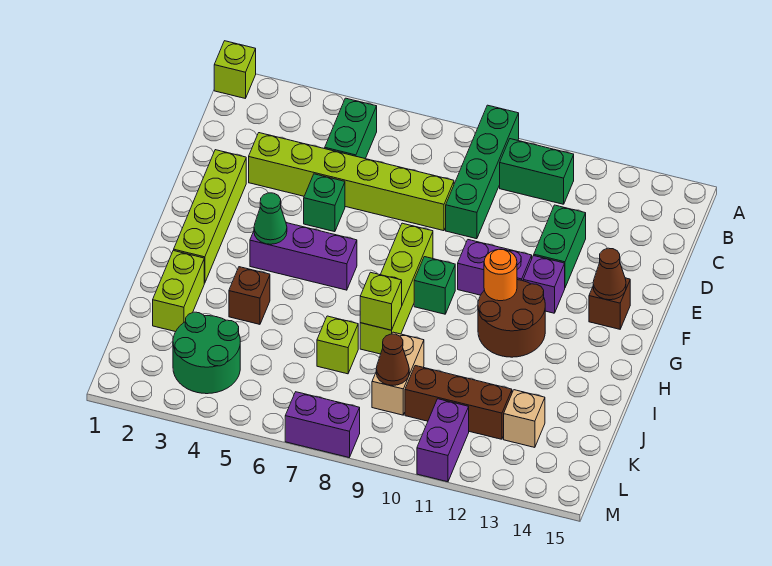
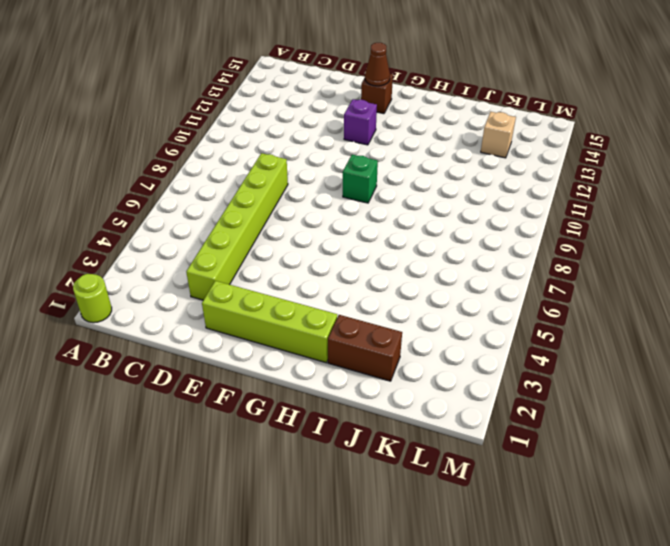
lime 1x1 round brick [73,274,112,323] -> lime 1x1 brick [214,41,256,98]
brown 1x2 brick [328,315,402,381] -> lime 1x2 brick [153,250,204,332]
none -> green 1x4 brick [446,105,519,239]
none -> green 1x2 brick [325,98,377,159]
none -> green 1x2 brick [500,139,574,204]

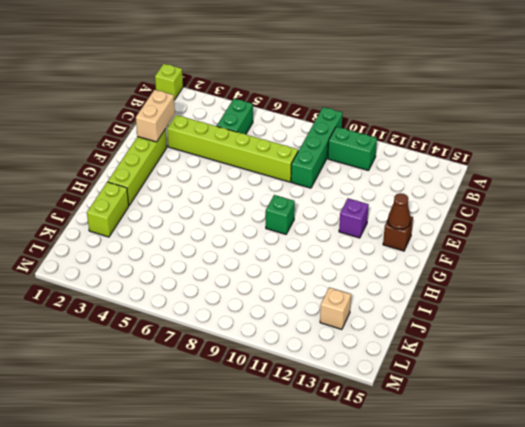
tan 1x2 brick [136,90,175,142] -> tan 1x2 brick moved to [372,332,424,415]
none -> green 1x2 brick [534,205,586,287]
none -> green 1x1 brick [304,174,345,232]
none -> lime 1x4 brick [360,223,433,354]

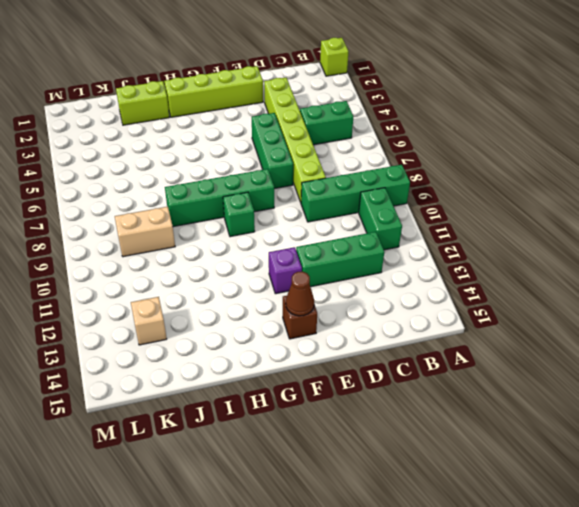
green 1x3 brick [296,232,384,287] -> green 1x2 brick [534,205,586,287]
green 1x3 brick [252,113,293,189] -> green 1x1 brick [304,174,345,232]
green 1x4 brick [165,169,274,227] -> lime 1x4 brick [360,223,433,354]
none -> purple 1x2 brick [458,240,532,295]
none -> purple 1x3 brick [250,223,357,290]
none -> brown 2x2 round brick [478,280,545,357]

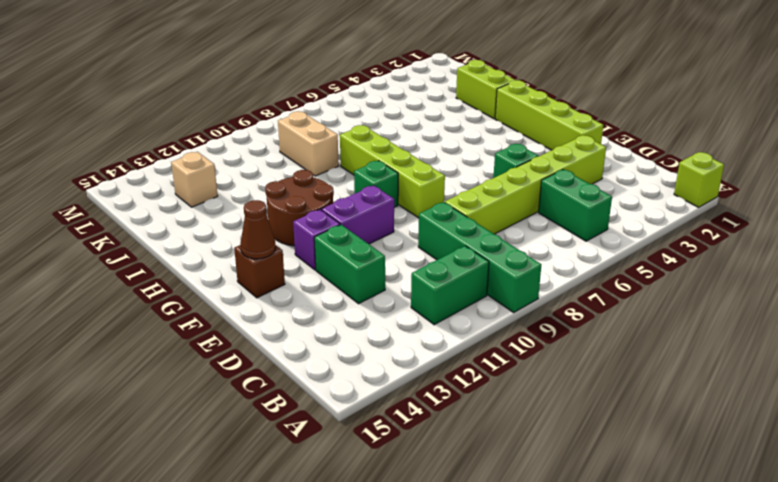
none -> purple 1x3 brick [250,223,357,290]
none -> brown 1x1 brick [229,267,270,324]
none -> lime 1x1 brick [317,316,358,374]

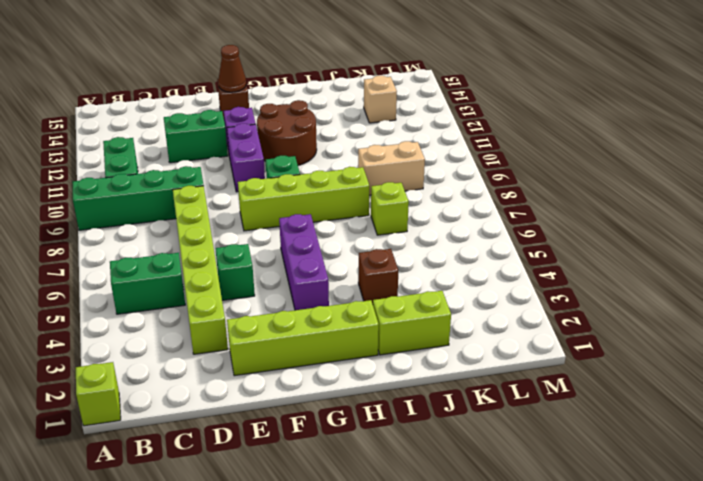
none -> green 2x2 round brick [173,312,240,394]
none -> brown 1x3 brick [405,366,512,439]
none -> purple 1x2 brick [417,399,469,482]

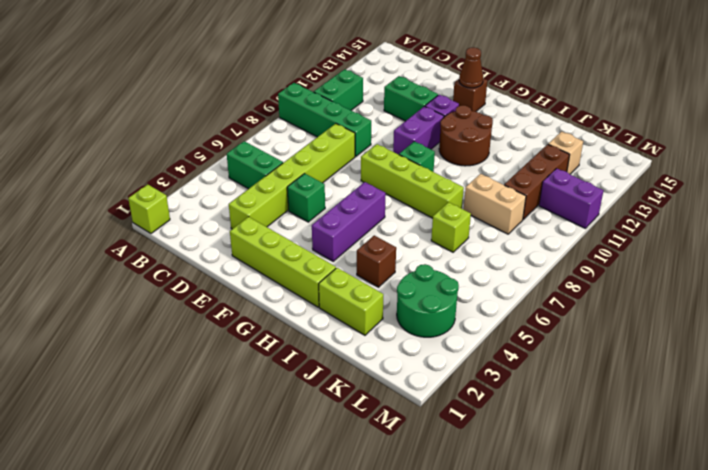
none -> purple 1x2 brick [285,392,360,457]
none -> green 1x1 cone [254,193,287,244]
none -> orange 1x1 round brick [484,249,517,301]

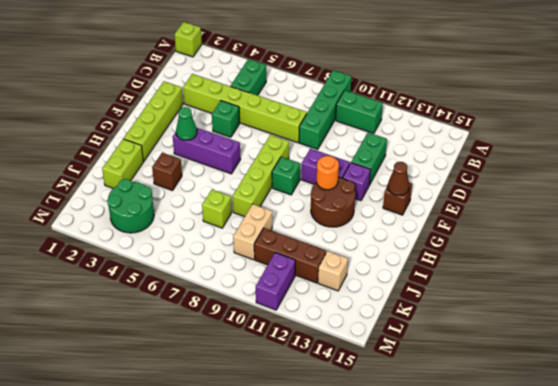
none -> purple 1x2 brick [285,392,360,457]
none -> lime 1x1 brick [360,272,402,330]
none -> brown 1x1 cone [376,334,409,385]

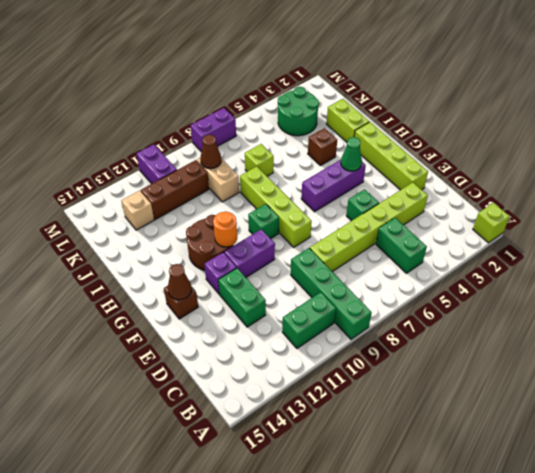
none -> lime 1x1 brick [360,272,402,330]

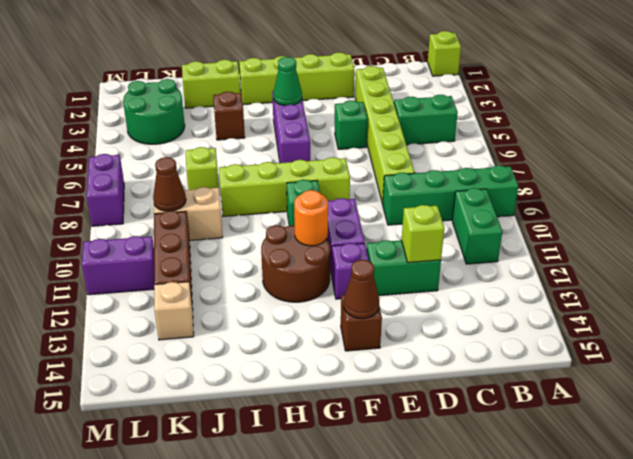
lime 1x1 brick [402,205,444,263] -> lime 1x1 brick moved to [360,272,402,330]

